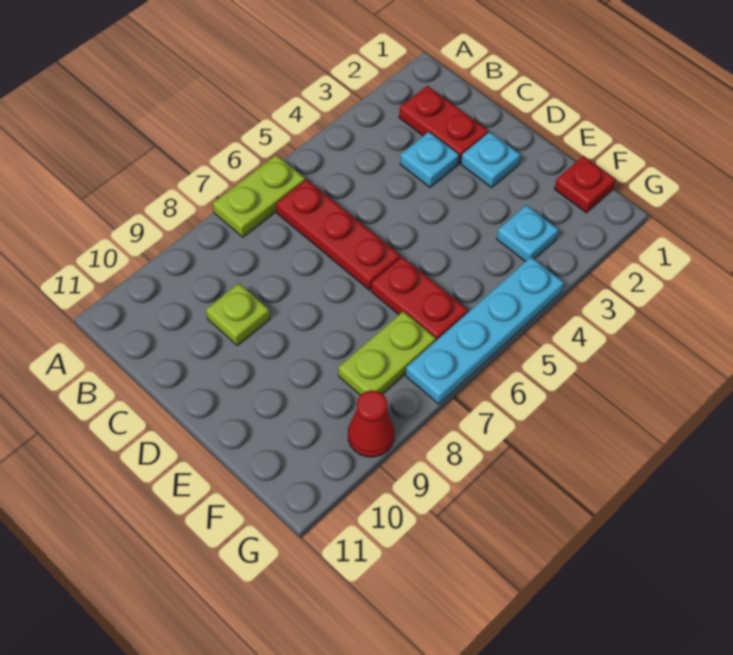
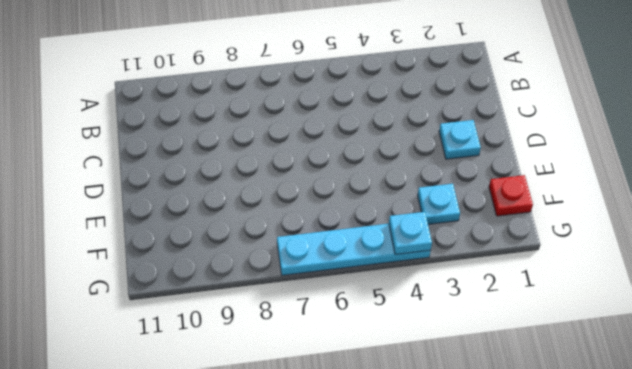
cyan 1x1 plate [389,212,432,254] -> cyan 1x1 plate moved to [400,132,459,187]
none -> lime 1x2 plate [213,155,305,237]
none -> red 1x2 plate [399,86,488,163]
none -> red 1x3 plate [276,179,400,290]

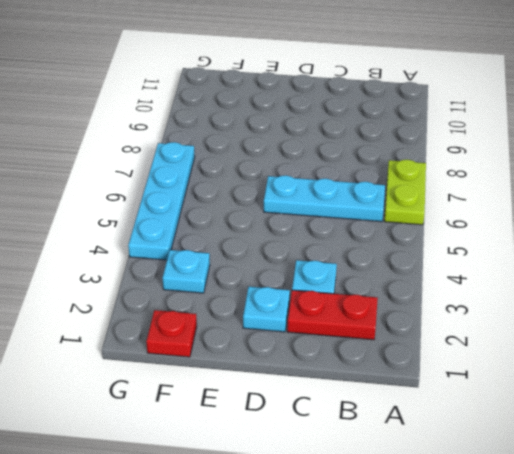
cyan 1x3 plate [264,175,385,222] -> red 1x3 plate [276,179,400,290]
none -> lime 1x1 plate [206,283,270,345]
none -> red 1x2 plate [371,257,468,340]
none -> lime 1x2 plate [338,311,436,395]

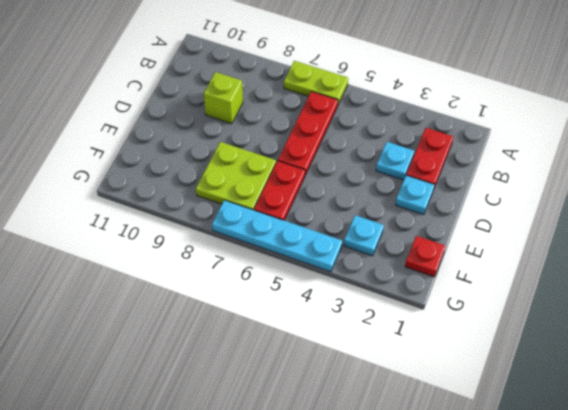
lime 1x1 brick [204,72,243,124] -> lime 1x1 plate [206,283,270,345]
lime 2x2 plate [196,142,276,210] -> lime 1x2 plate [338,311,436,395]
none -> red 1x1 cone [348,390,394,457]

